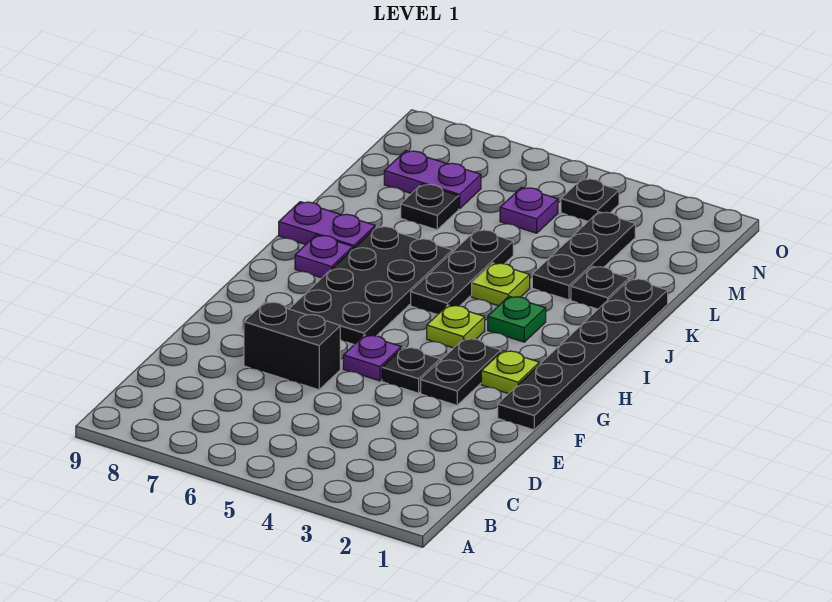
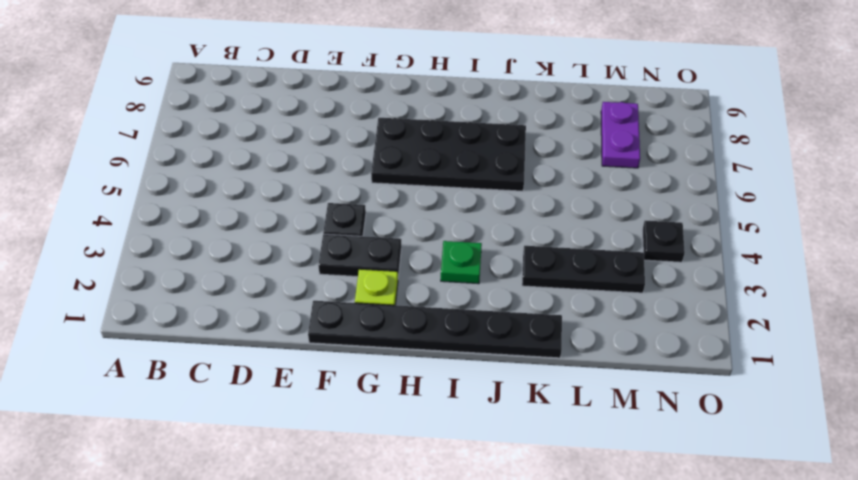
none -> black 1x2 brick [244,302,340,390]
none -> purple 1x1 plate [343,335,401,381]
none -> lime 1x1 plate [427,305,485,348]

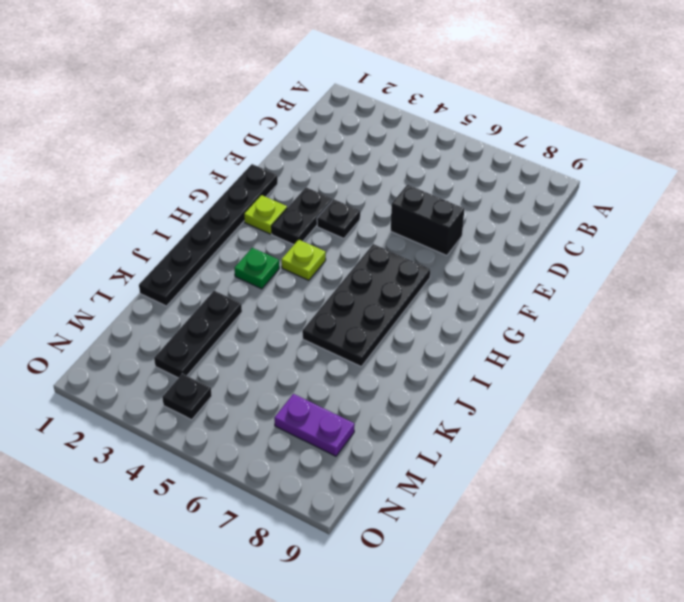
none -> purple 1x1 plate [343,335,401,381]
none -> black 1x3 plate [411,230,513,315]
none -> purple 1x1 plate [295,235,353,278]

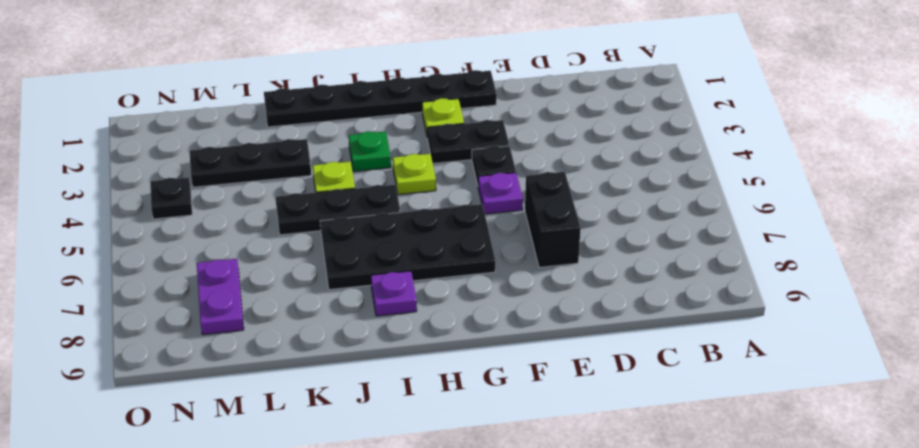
none -> purple 1x2 plate [279,202,375,248]
none -> black 1x1 plate [571,266,629,309]
none -> black 1x1 plate [401,184,459,230]

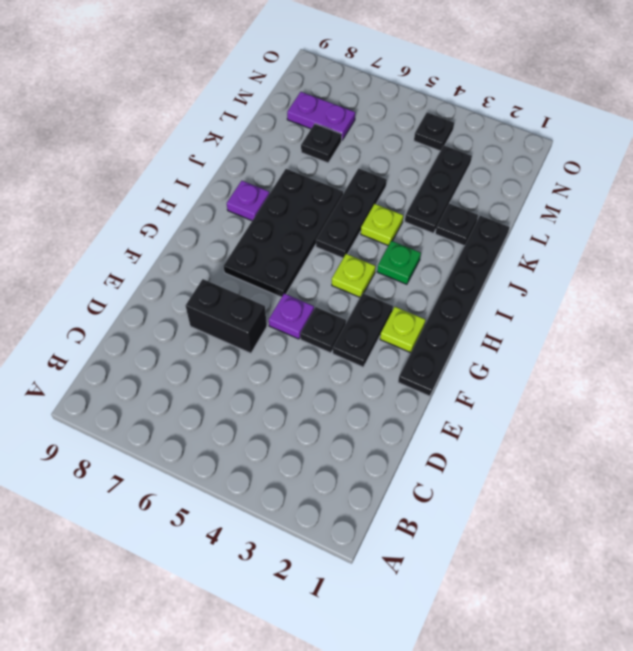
none -> purple 1x2 plate [279,202,375,248]
none -> purple 1x1 plate [500,187,558,233]

